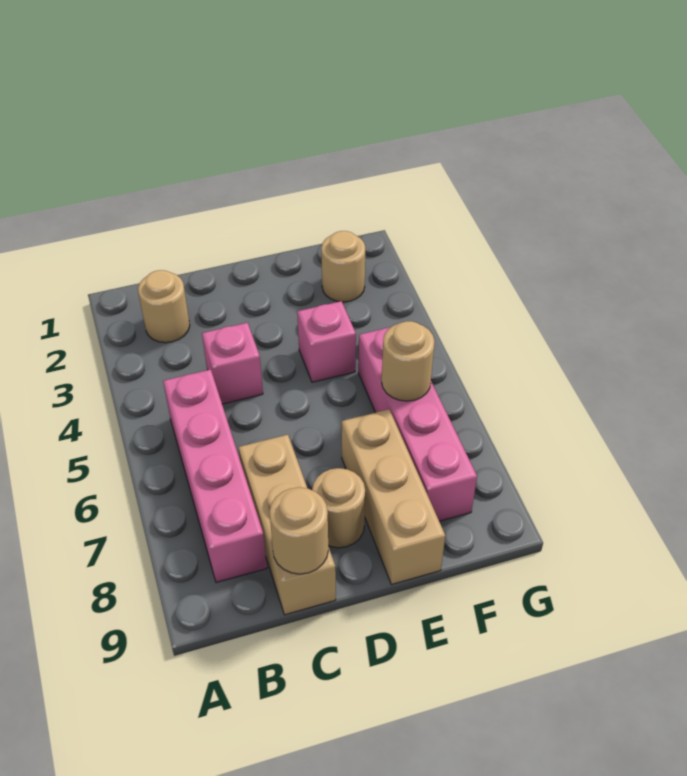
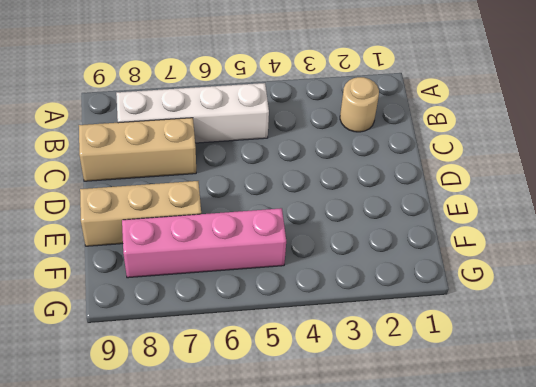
white 1x4 brick [116,83,269,143] -> pink 1x4 brick [163,370,267,582]
none -> pink 1x1 brick [202,323,263,404]
none -> tan 1x1 round brick [312,468,365,548]

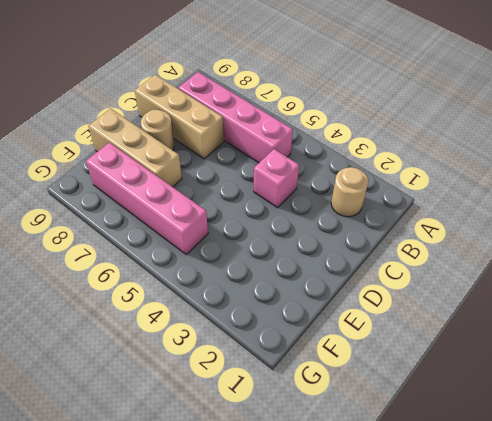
none -> pink 1x1 brick [297,301,356,382]
none -> tan 1x1 round brick [321,231,365,302]

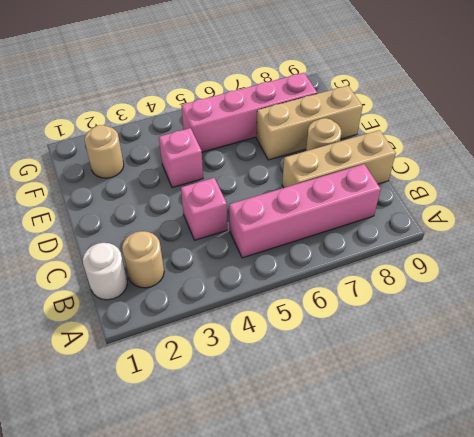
white 1x1 round brick [83,243,127,300] -> none
none -> tan 1x1 round brick [269,487,328,574]
none -> tan 1x1 round brick [382,321,435,401]

